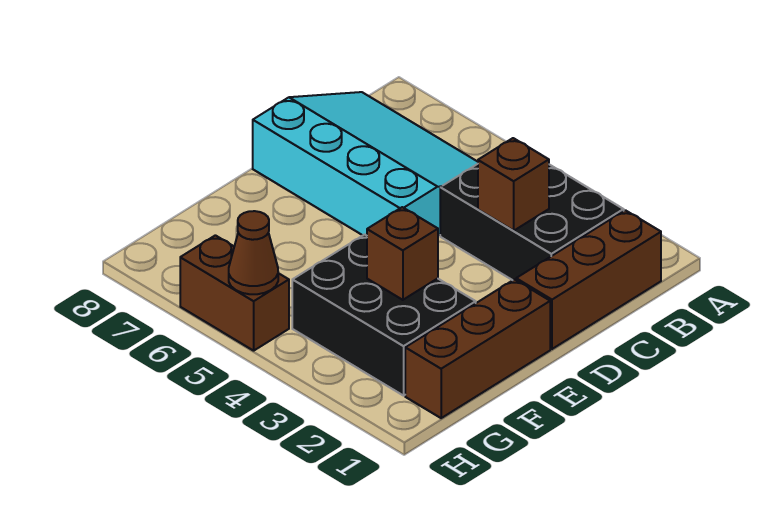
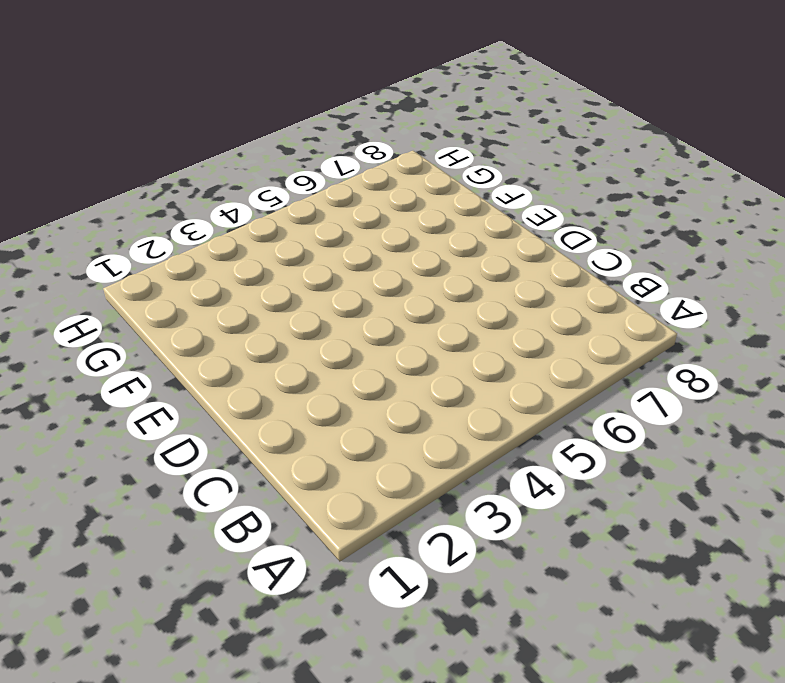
none -> brown 1x3 brick [516,210,661,349]
none -> black 2x3 brick [440,164,624,280]

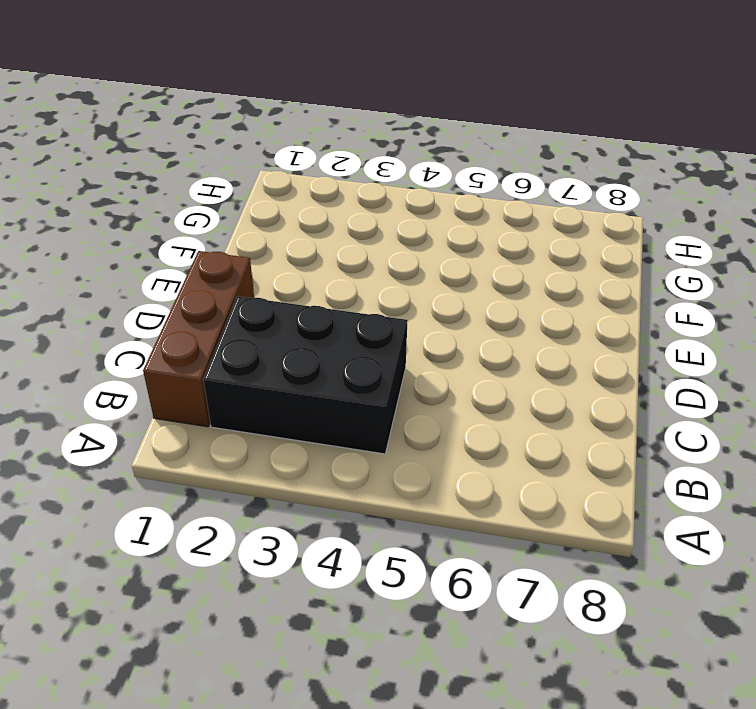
none -> cyan 3x4 slope [253,92,478,236]
none -> brown 1x3 brick [405,279,550,418]

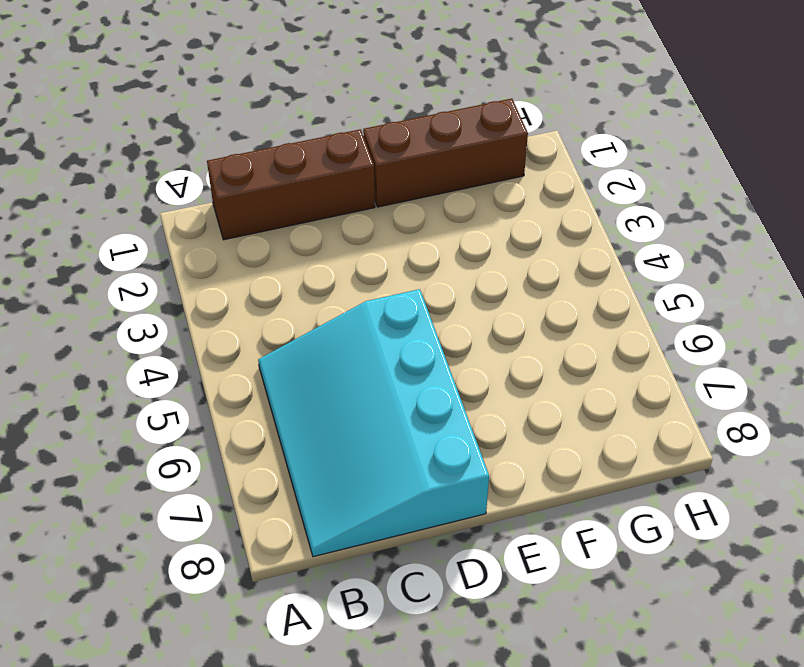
none -> black 2x3 brick [440,164,624,280]
none -> black 2x3 brick [292,235,476,396]

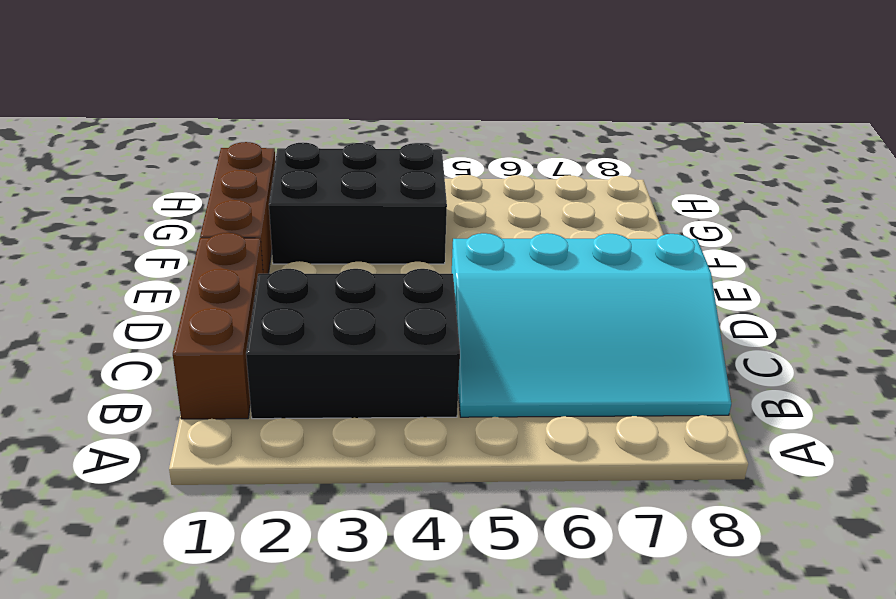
none -> brown 1x2 brick [180,235,289,351]
none -> brown 1x1 brick [478,138,549,231]

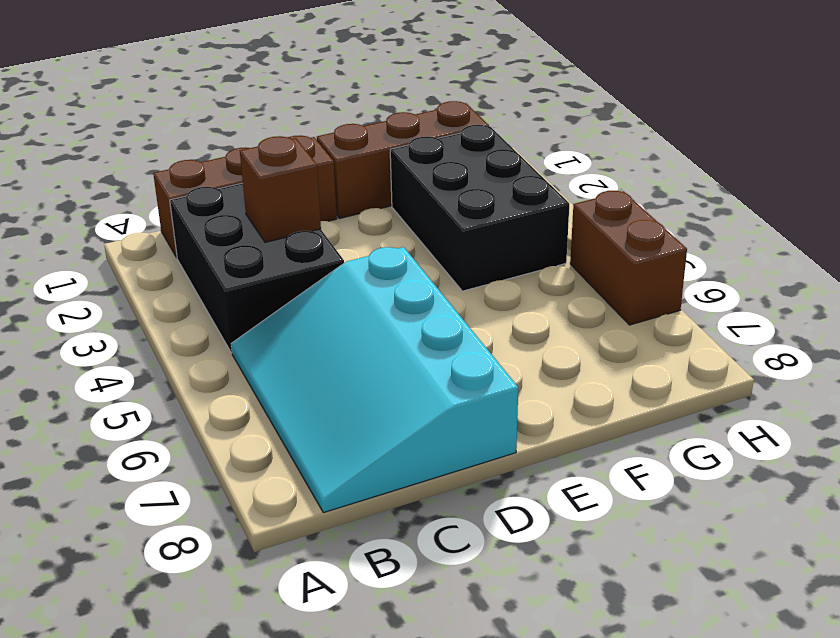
none -> brown 1x1 brick [367,207,438,300]
none -> brown 1x1 cone [229,211,278,294]

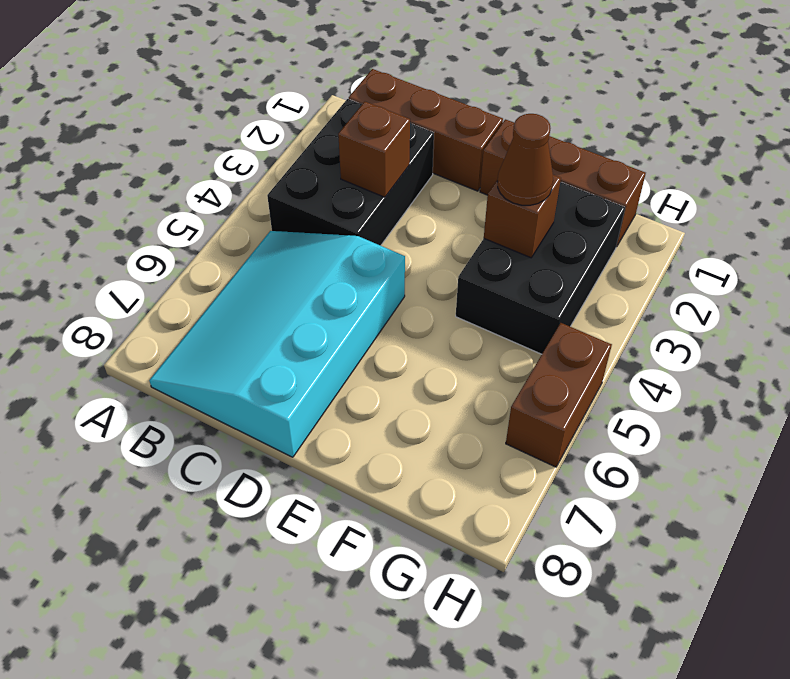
brown 1x1 cone [497,114,553,205] -> brown 1x1 cone moved to [229,211,278,294]

